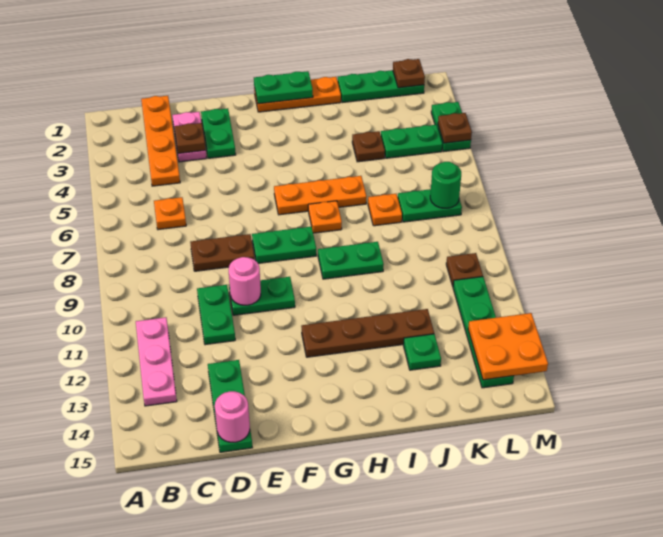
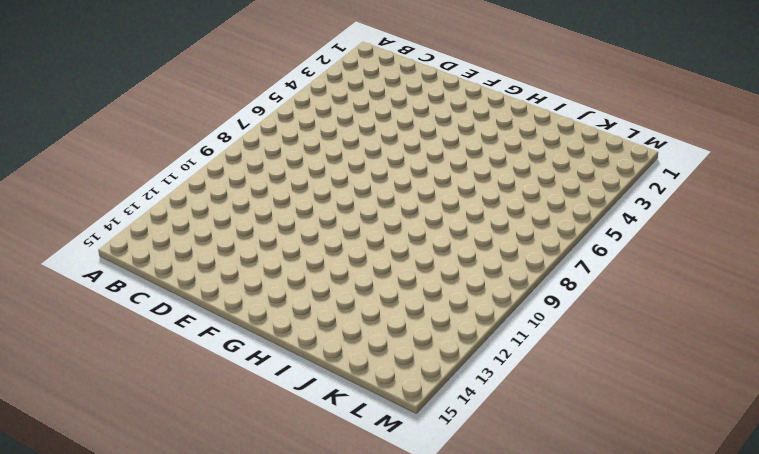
none -> pink 1x3 plate [136,317,177,406]
none -> orange 1x4 plate [141,96,180,186]
none -> orange 1x1 plate [154,197,186,230]
none -> pink 1x2 plate [172,112,206,162]

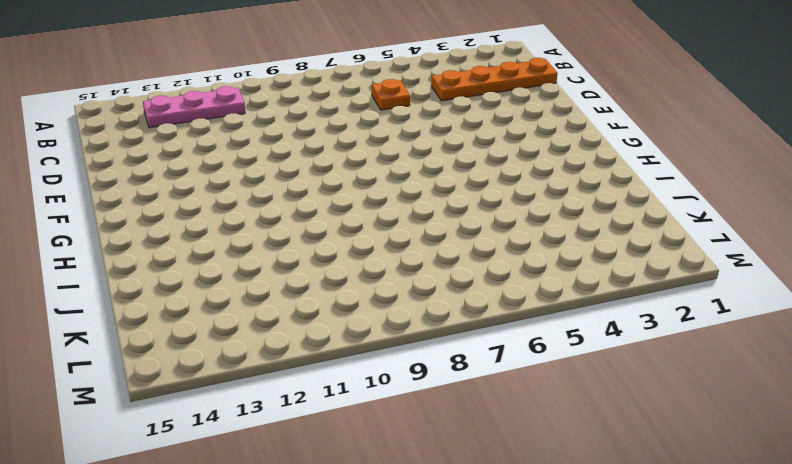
none -> pink 1x2 plate [172,112,206,162]
none -> brown 1x2 plate [190,234,255,271]
none -> green 1x2 plate [197,285,235,345]
none -> green 1x3 plate [208,360,252,452]

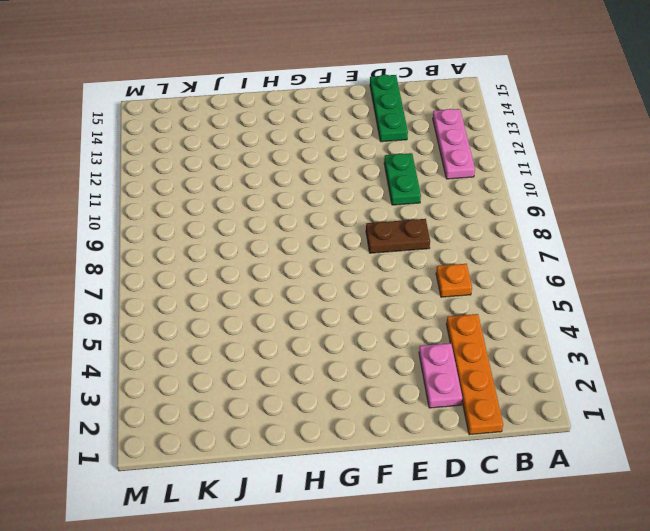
none -> green 1x2 plate [201,108,236,158]
none -> green 1x2 plate [229,277,295,315]
none -> green 1x2 plate [252,227,316,263]
none -> orange 1x3 plate [254,77,341,112]

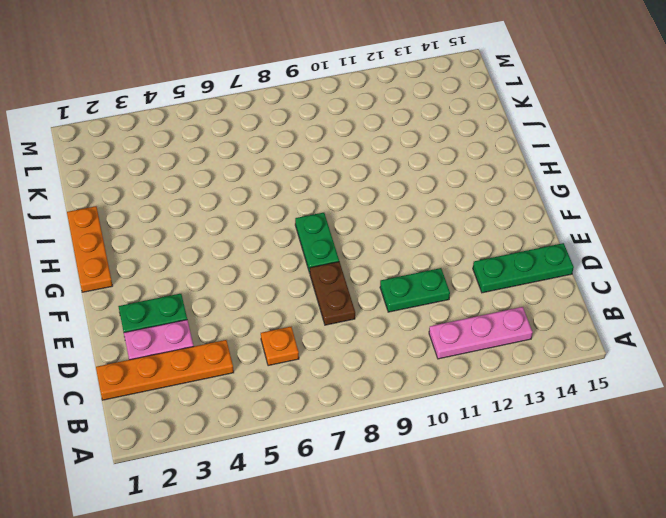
none -> green 1x2 plate [229,277,295,315]
none -> orange 1x3 plate [274,176,367,215]
none -> brown 1x4 plate [301,309,434,357]
none -> orange 1x1 plate [308,201,342,233]

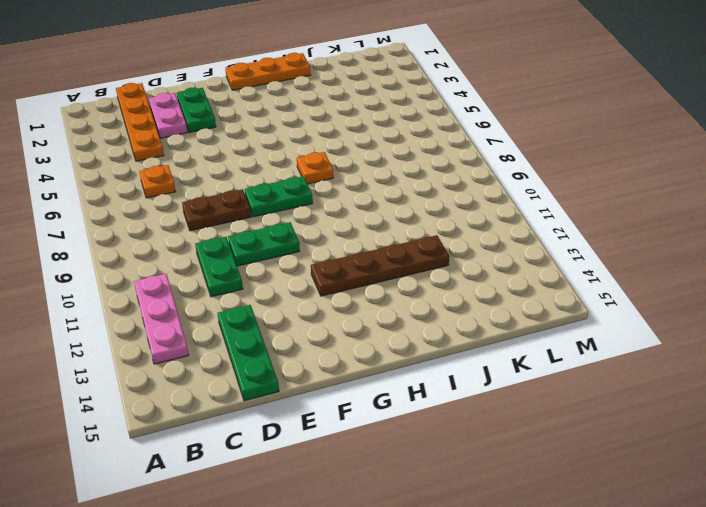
none -> orange 1x3 plate [274,176,367,215]
none -> green 1x2 plate [318,242,384,279]
none -> green 1x3 plate [338,70,424,102]
none -> brown 1x1 plate [352,131,385,162]

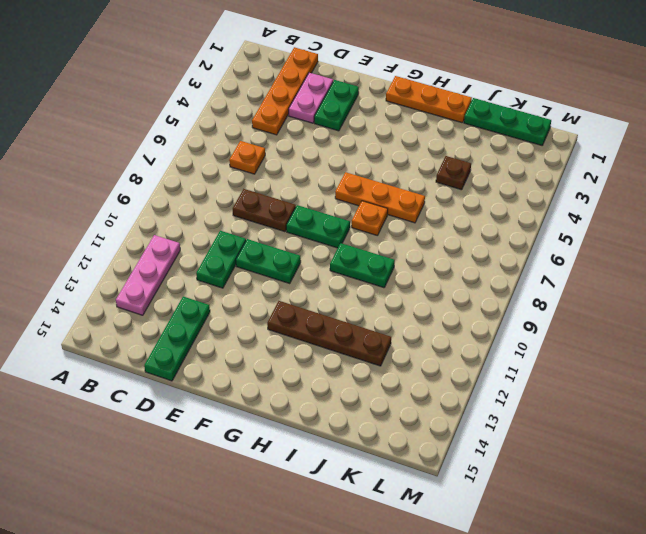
none -> orange 1x1 plate [368,194,402,226]
none -> green 1x1 plate [403,334,441,370]
none -> green 1x2 plate [381,125,442,158]
none -> green 1x2 plate [398,189,462,222]

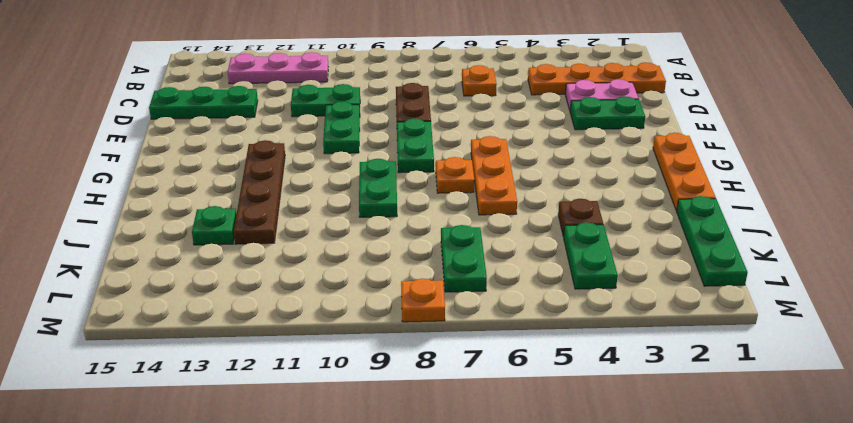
orange 1x1 plate [401,279,445,322] -> orange 1x1 plate moved to [368,194,402,226]
none -> brown 1x1 plate [446,253,483,286]
none -> green 1x4 plate [453,277,514,388]
none -> green 1x2 plate [431,102,471,152]
none -> brown 1x1 plate [174,123,206,154]

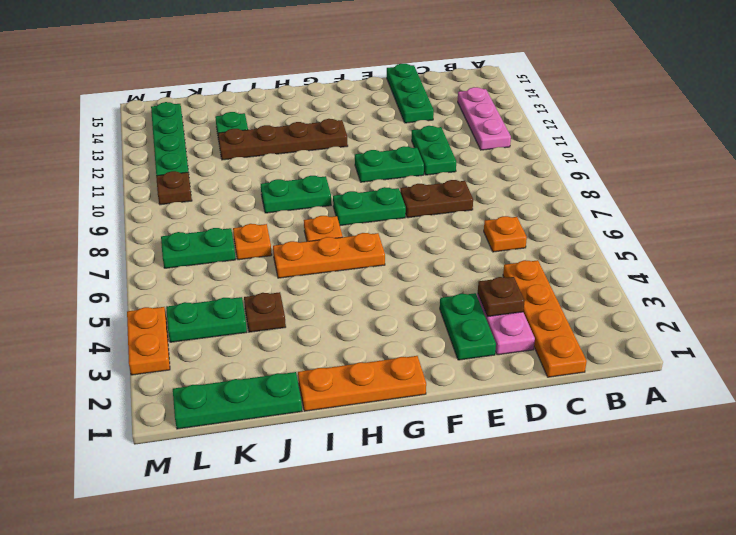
orange 1x2 plate [127,307,170,375] -> green 1x2 plate [431,102,471,152]
none -> pink 1x1 round brick [215,391,250,442]
none -> pink 1x1 round brick [229,257,261,305]
none -> green 1x2 plate [254,71,313,104]
none -> brown 1x1 plate [393,59,425,88]

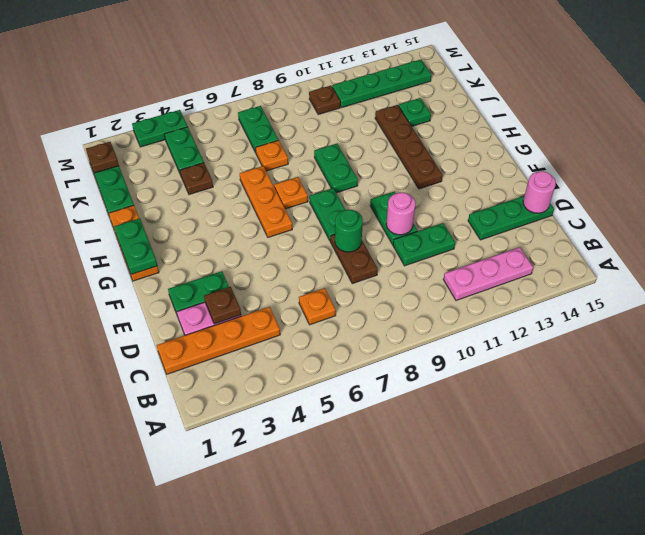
green 1x1 round brick [335,210,363,252] -> green 1x1 round brick moved to [430,162,461,208]
none -> orange 2x2 plate [468,313,548,380]
none -> brown 1x1 plate [438,113,472,143]

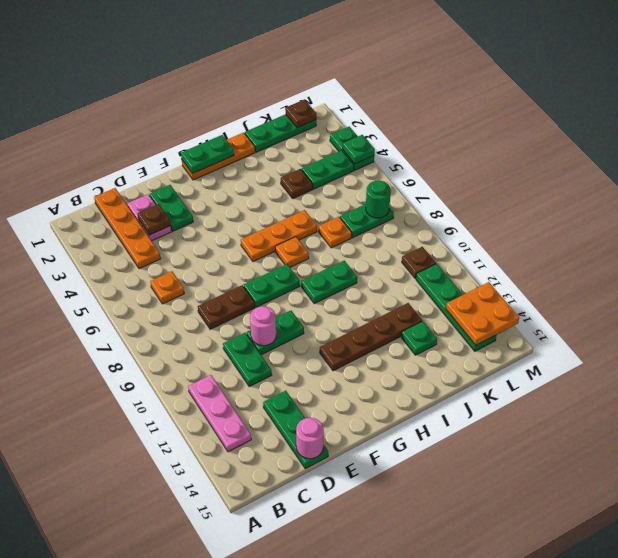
green 1x1 plate [343,135,375,164] -> brown 1x1 plate [438,113,472,143]

